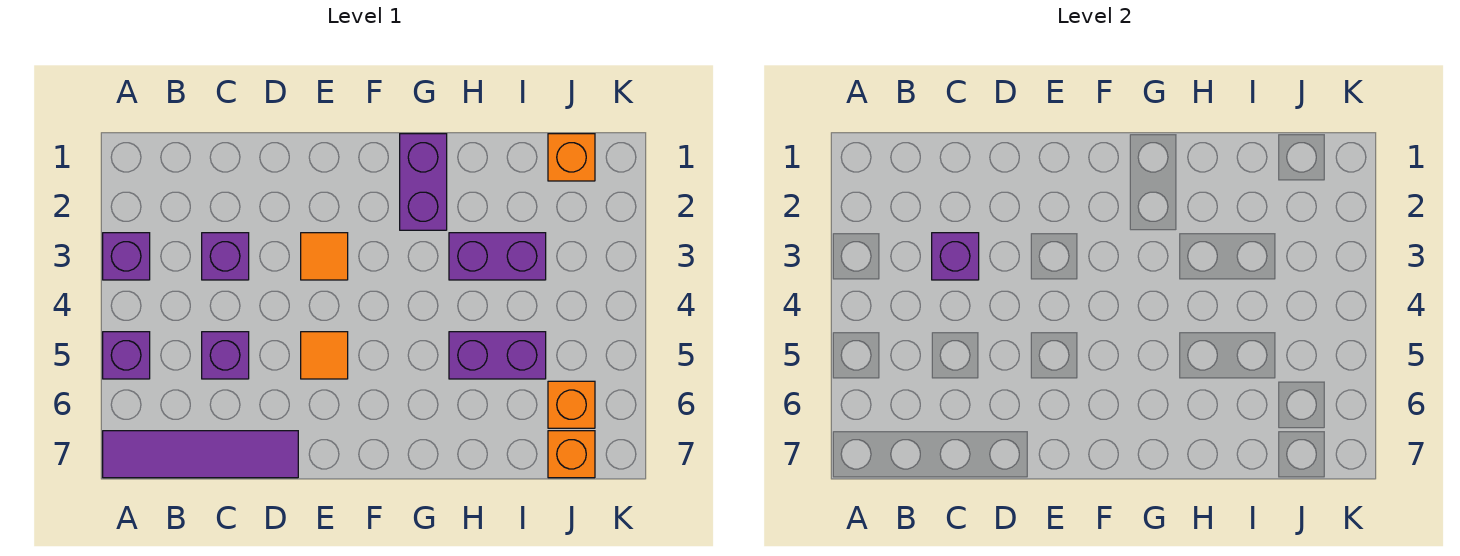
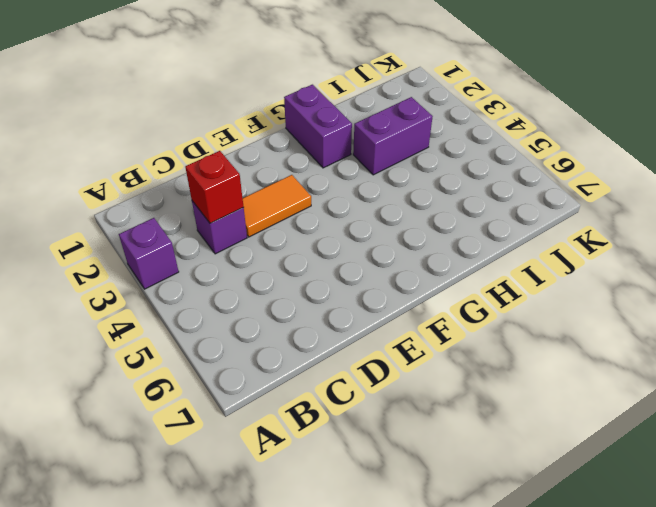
red 1x1 brick [185,151,243,223] -> purple 1x1 brick [932,233,979,280]
orange 1x2 tile [243,175,311,237] -> orange 1x1 tile [301,233,348,280]
none -> purple 1x1 brick [103,332,150,379]
none -> purple 1x4 tile [103,431,298,478]
none -> purple 1x1 brick [202,332,249,379]

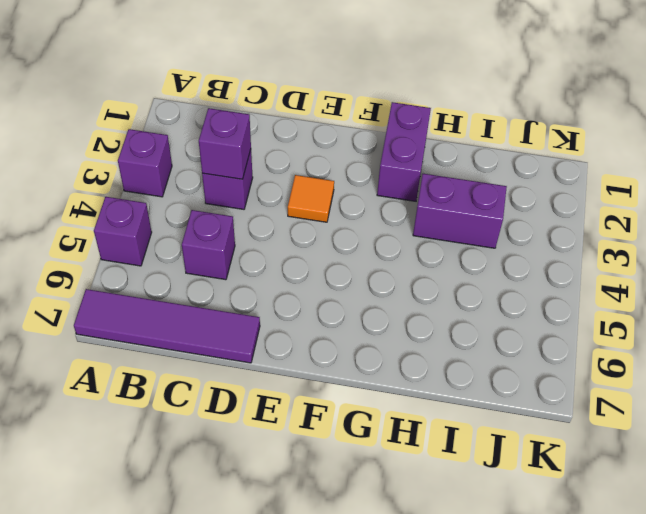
none -> orange 1x1 tile [301,332,348,379]
none -> purple 1x2 brick [449,332,546,379]
none -> orange 1x1 brick [548,134,595,181]

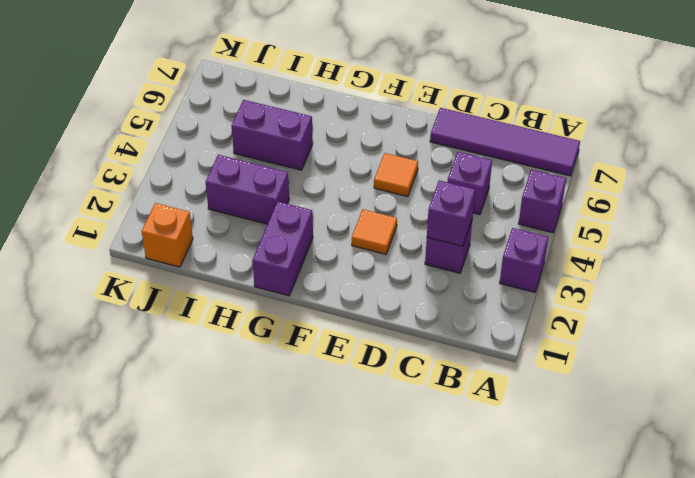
none -> orange 1x1 brick [548,381,595,428]
none -> orange 1x1 brick [548,431,595,478]

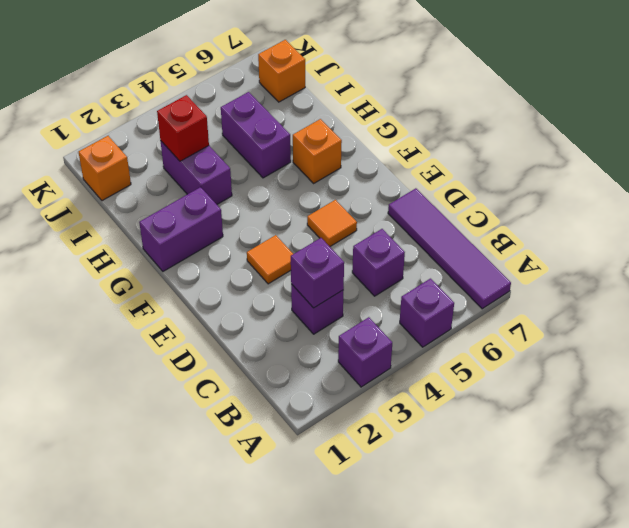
orange 1x1 brick [293,119,342,183] -> orange 1x1 brick moved to [548,381,595,428]
red 1x1 brick [157,95,209,161] -> none

